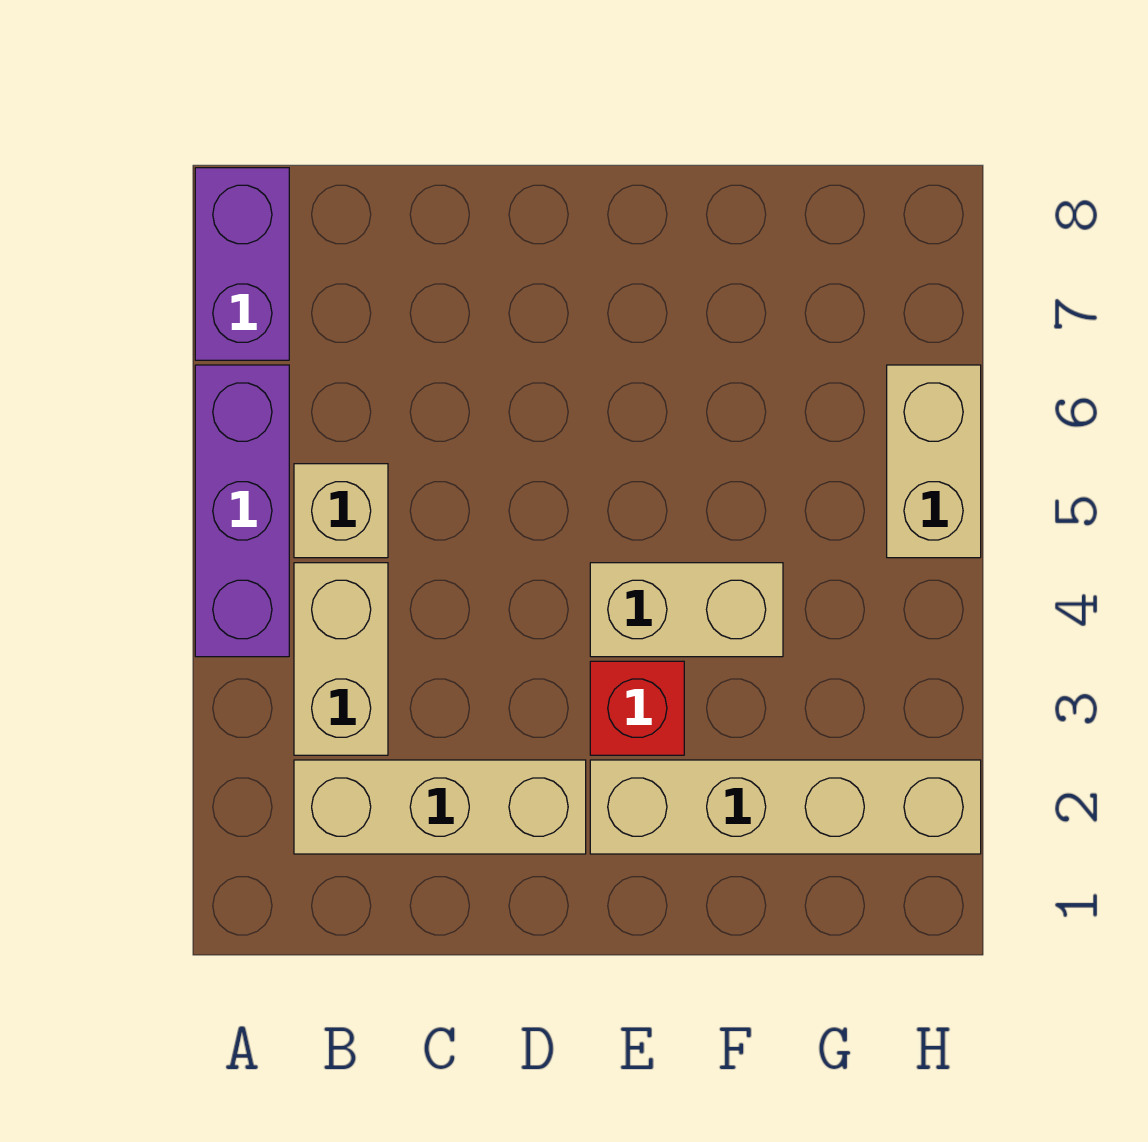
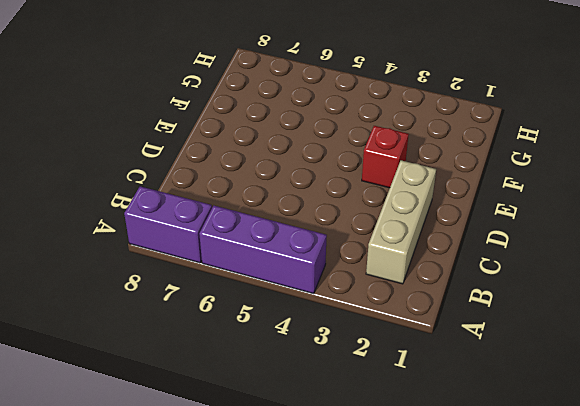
none -> tan 1x2 brick [294,563,388,755]
none -> tan 1x1 brick [294,464,388,558]

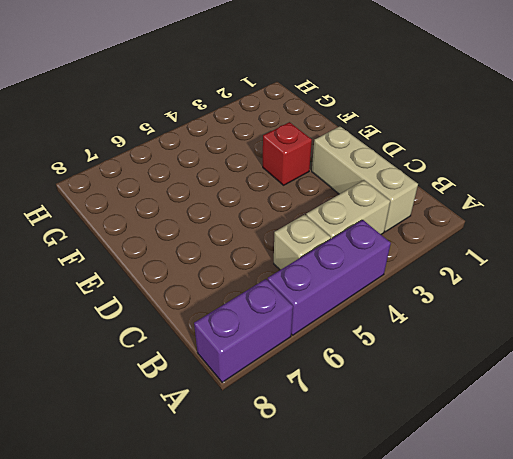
none -> tan 1x4 brick [590,760,981,854]
none -> tan 1x2 brick [590,563,783,657]

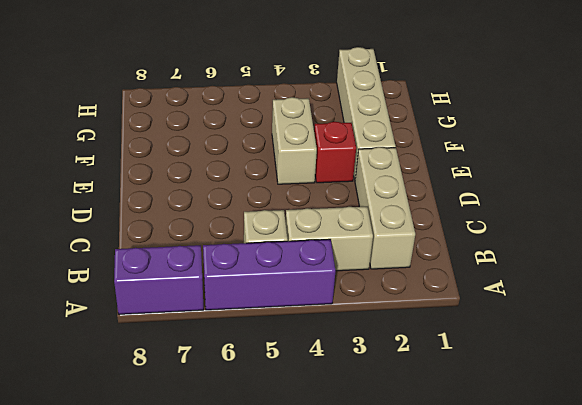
none -> tan 1x2 brick [887,365,981,558]

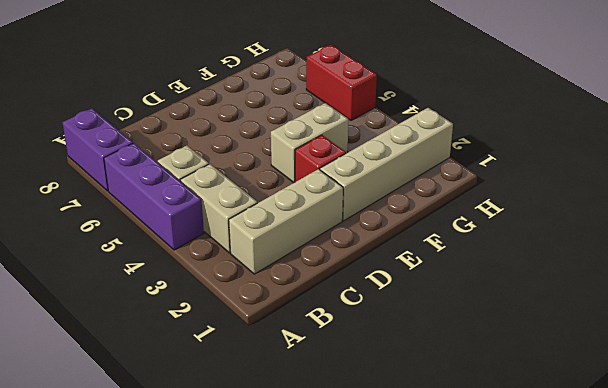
red 1x2 brick [306,45,377,121] -> tan 1x2 brick [887,365,981,558]

